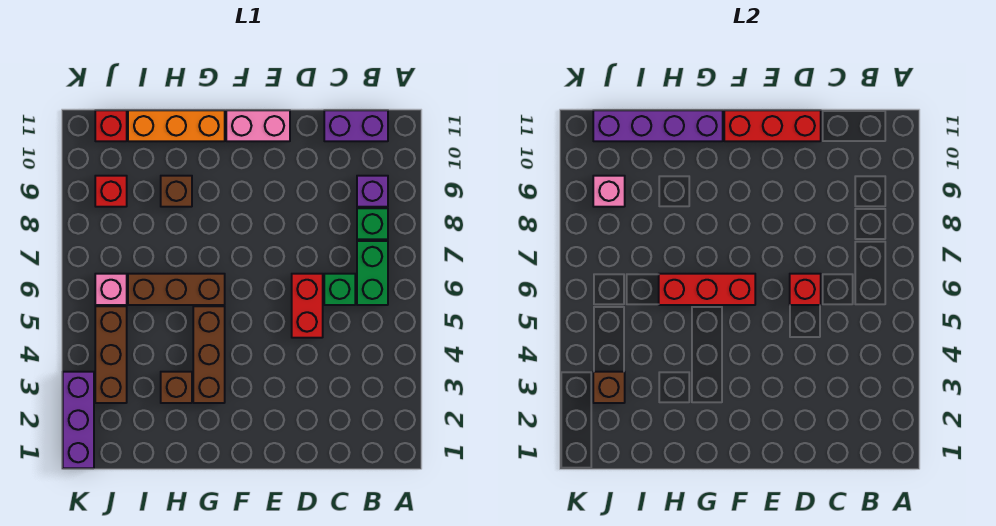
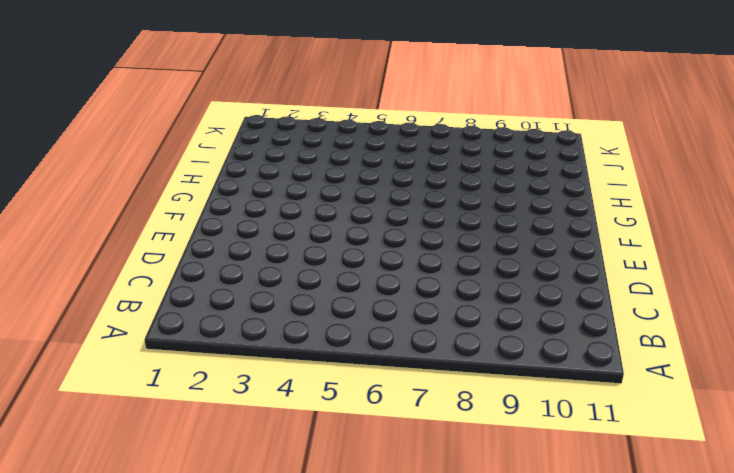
none -> green 1x2 brick [357,241,388,305]
none -> green 1x1 brick [357,208,388,239]
none -> purple 1x1 brick [357,176,388,207]

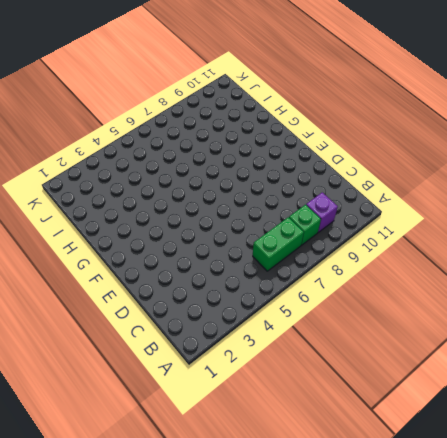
none -> purple 1x2 brick [324,110,388,141]
none -> green 1x1 brick [324,274,355,305]
none -> red 1x2 brick [292,274,323,338]

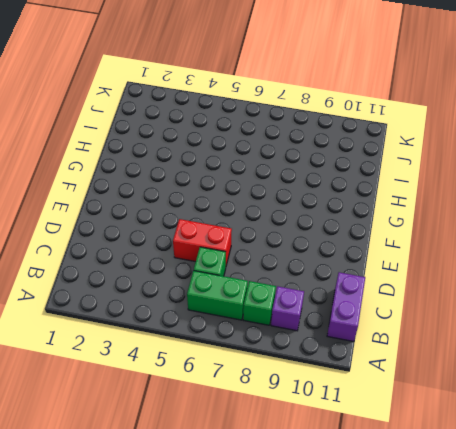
none -> pink 1x2 brick [226,110,290,141]
none -> brown 1x3 brick [193,306,225,403]
none -> brown 1x3 brick [128,274,225,305]

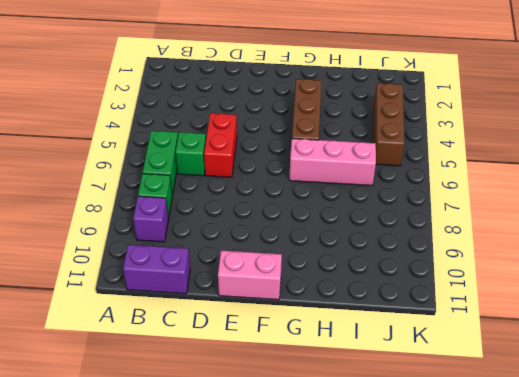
pink 1x3 brick [289,139,376,186] -> brown 1x3 brick [128,274,225,305]
none -> orange 1x3 brick [128,110,225,141]
none -> brown 1x1 brick [161,372,192,403]
none -> brown 1x1 brick [161,176,192,207]

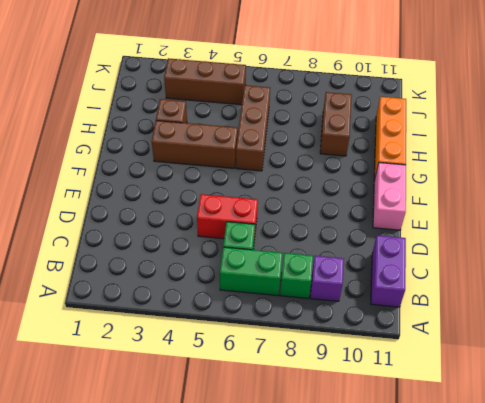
brown 1x2 brick [320,92,352,156] -> brown 1x1 brick [161,176,192,207]
none -> pink 1x1 brick [95,274,127,305]
none -> red 1x1 brick [95,176,127,207]
none -> red 1x1 brick [95,110,127,141]

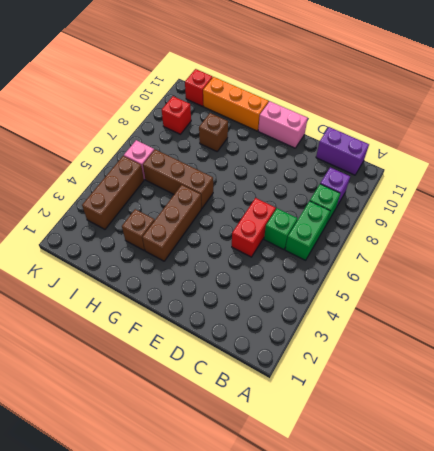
none -> purple 1x3 brick [63,372,94,468]
none -> red 1x1 brick [790,274,821,305]
none -> red 1x3 brick [724,110,821,141]

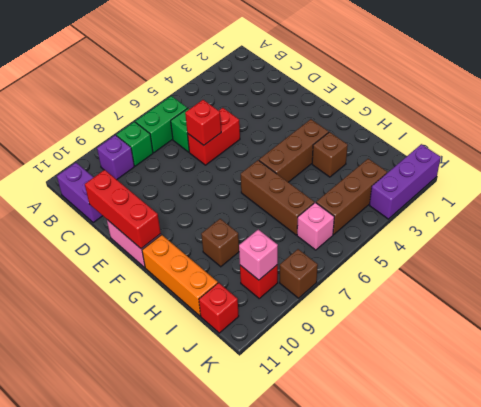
brown 1x1 brick [280,249,318,298] -> brown 1x1 brick moved to [593,372,625,403]
none -> red 1x3 brick [659,274,755,305]
none -> purple 1x4 brick [593,110,723,141]

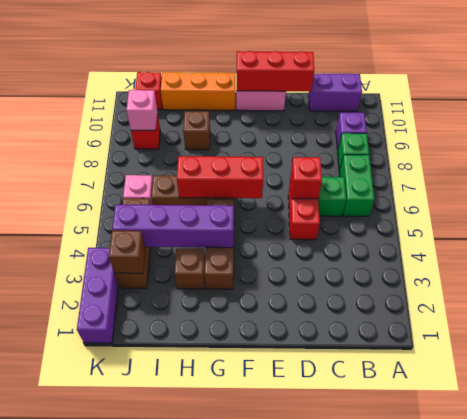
purple 1x4 brick [112,205,234,248] -> purple 1x4 brick moved to [593,110,723,141]

